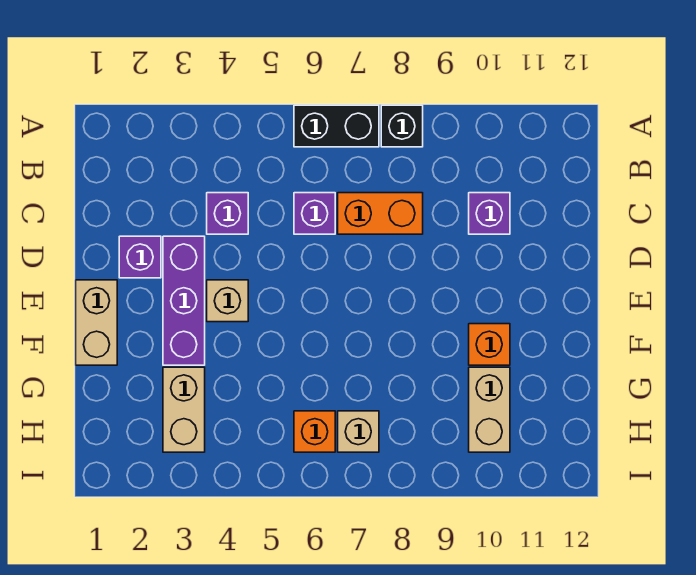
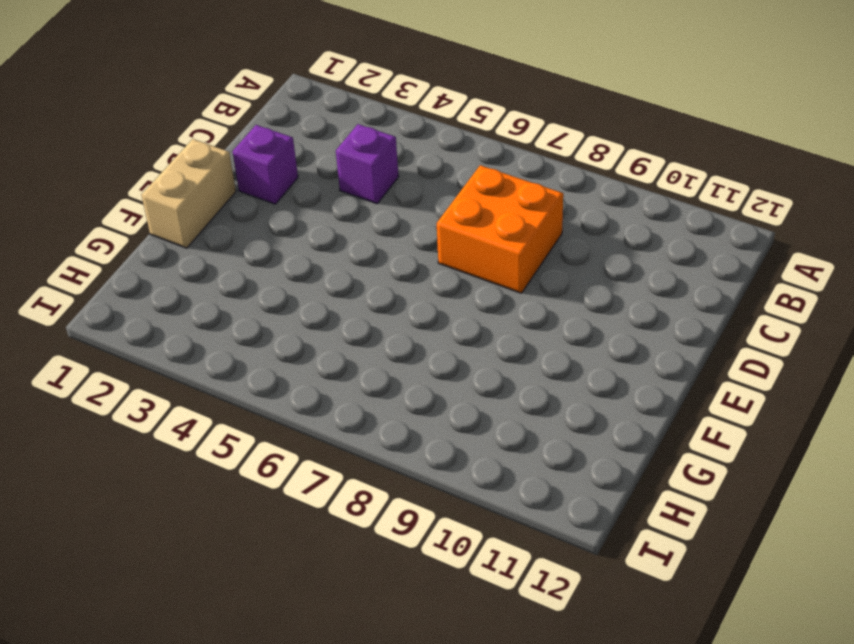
orange 2x2 brick [437,165,563,293] -> orange 1x2 brick [338,193,423,234]
none -> black 1x2 brick [294,105,379,147]
none -> black 1x1 brick [381,105,423,147]
none -> purple 1x1 brick [294,193,335,234]

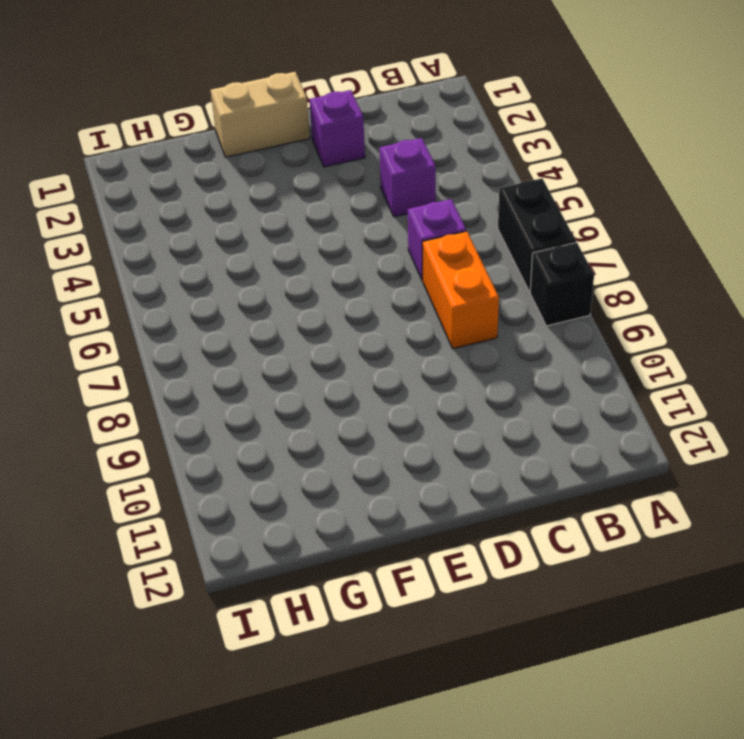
none -> purple 1x1 brick [469,193,510,234]
none -> purple 1x3 brick [163,236,205,365]
none -> tan 1x1 brick [207,280,248,322]

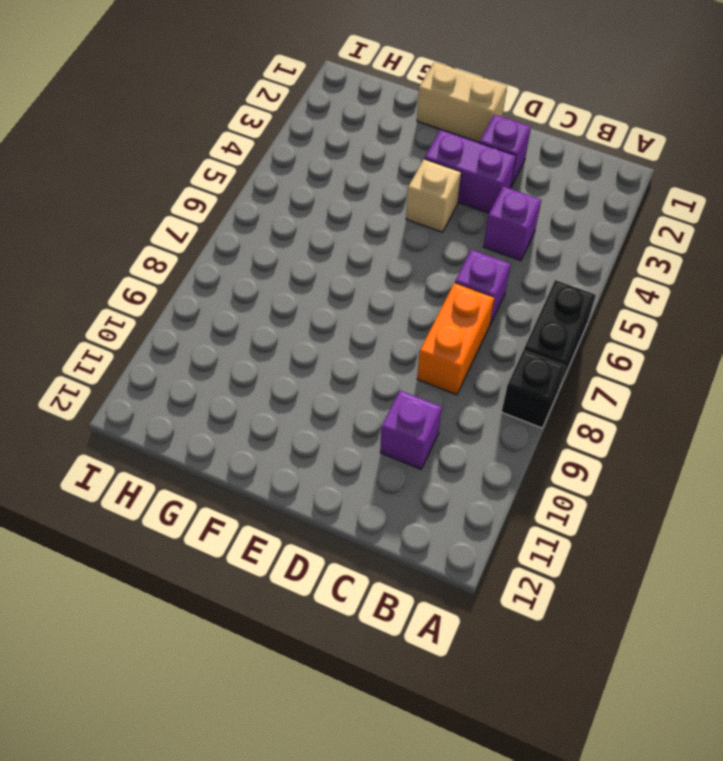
purple 1x2 brick [425,130,516,213] -> purple 1x3 brick [163,236,205,365]
none -> orange 1x1 brick [469,324,510,365]
none -> tan 1x2 brick [163,367,205,452]
none -> tan 1x2 brick [469,367,510,452]

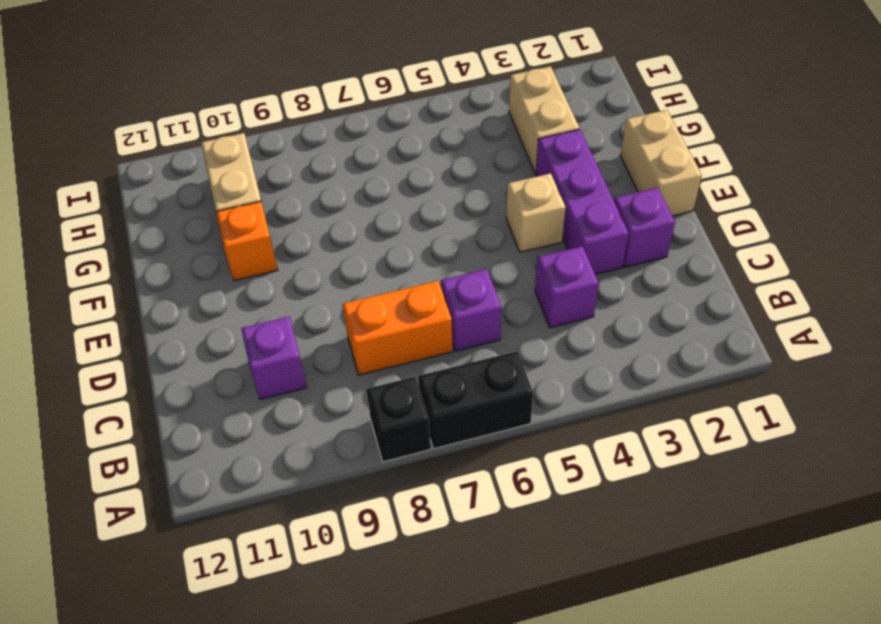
none -> orange 1x1 brick [294,411,335,452]
none -> tan 1x1 brick [338,411,379,452]

